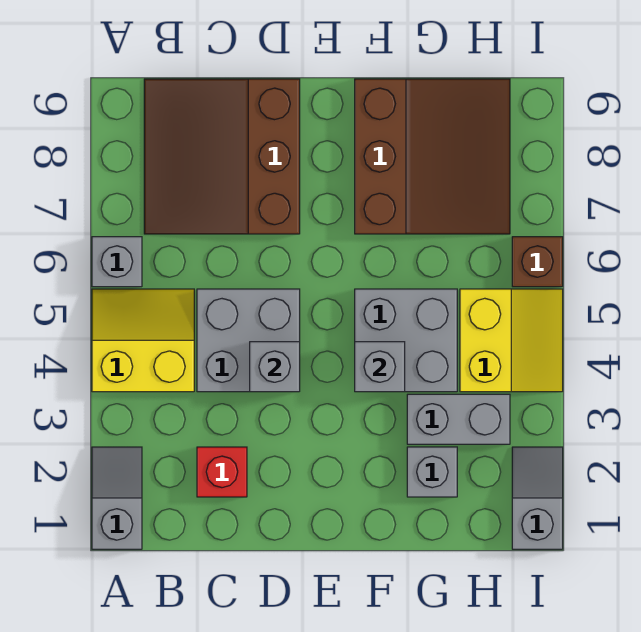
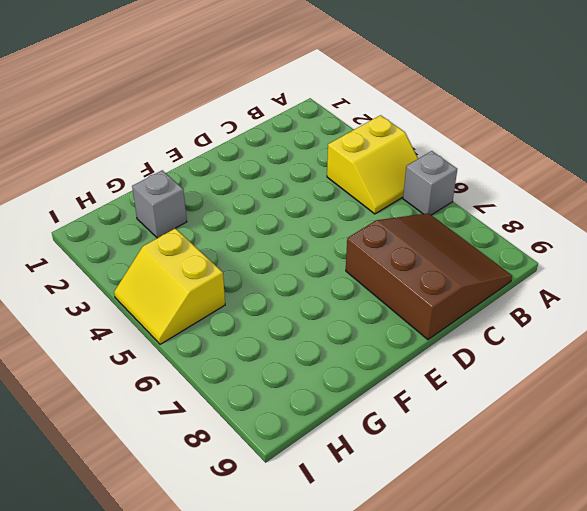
none -> grey 1x2 slope [92,447,142,549]
none -> red 1x1 brick [197,447,247,497]
none -> grey 2x2 brick [197,289,300,392]

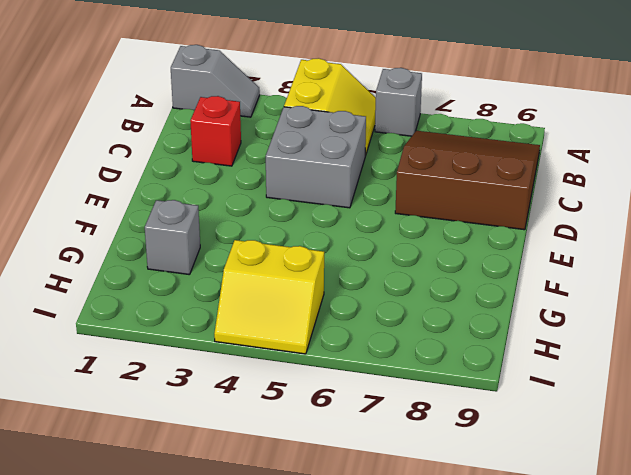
none -> grey 2x2 brick [355,289,457,392]
none -> brown 3x3 slope [355,79,510,234]
none -> grey 1x2 brick [407,394,510,444]

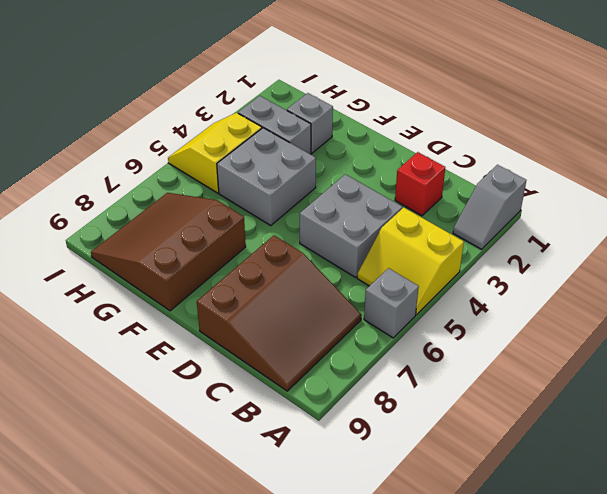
none -> grey 1x2 slope [512,447,563,549]
none -> brown 1x1 brick [512,237,563,287]
none -> grey 1x1 brick [250,342,300,392]

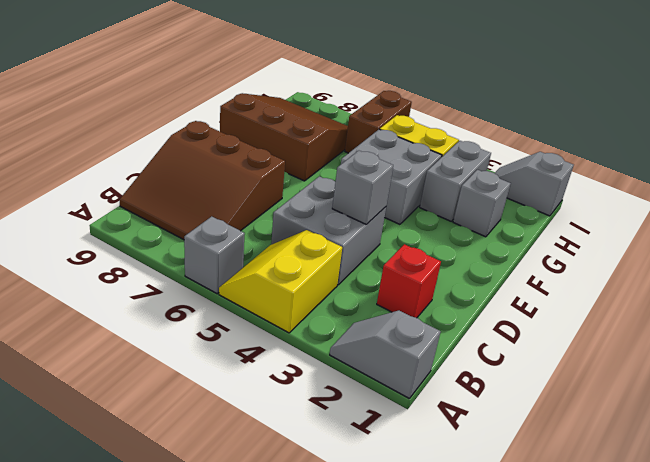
brown 1x2 brick [345,91,412,153] -> brown 1x1 brick [512,237,563,287]
none -> grey 1x1 brick [355,342,405,392]

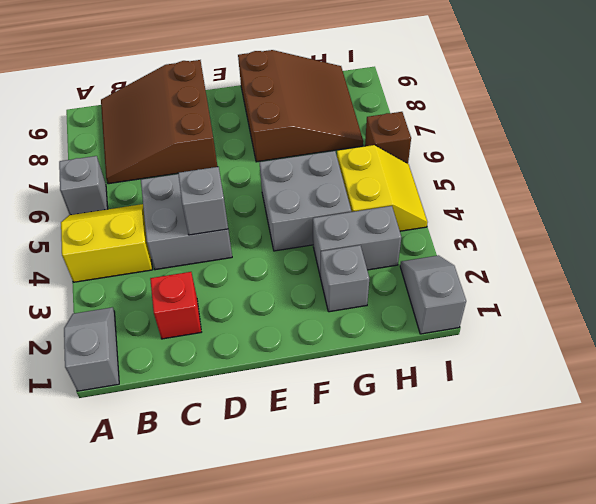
none -> grey 1x1 brick [355,342,405,392]

